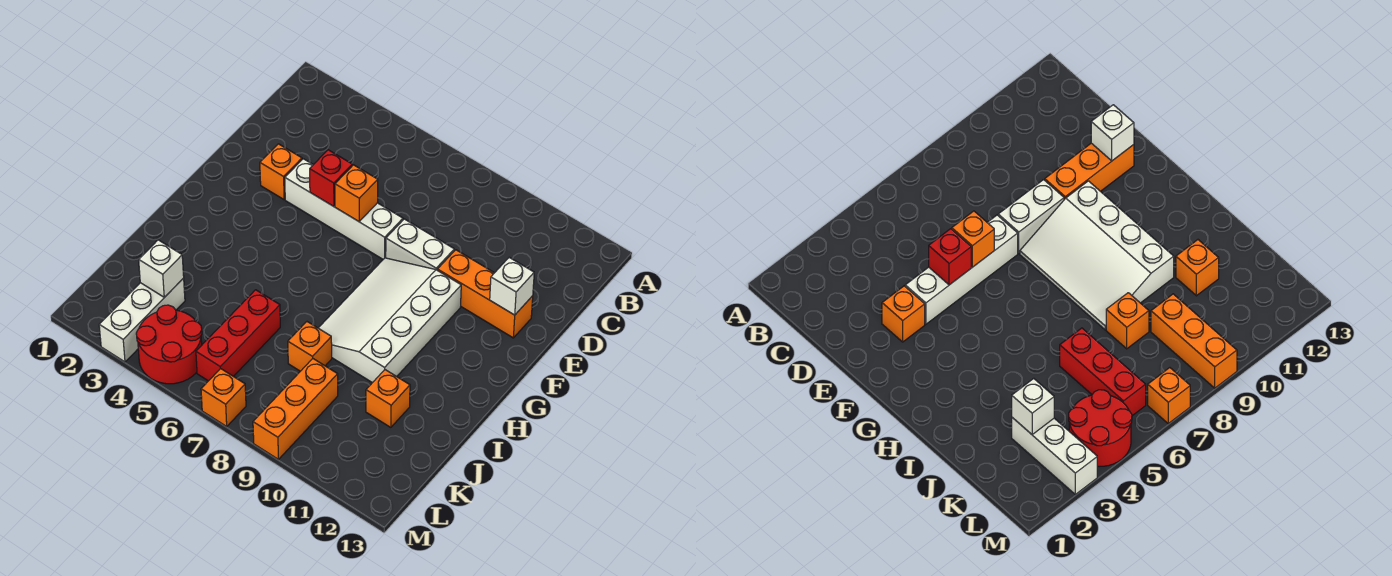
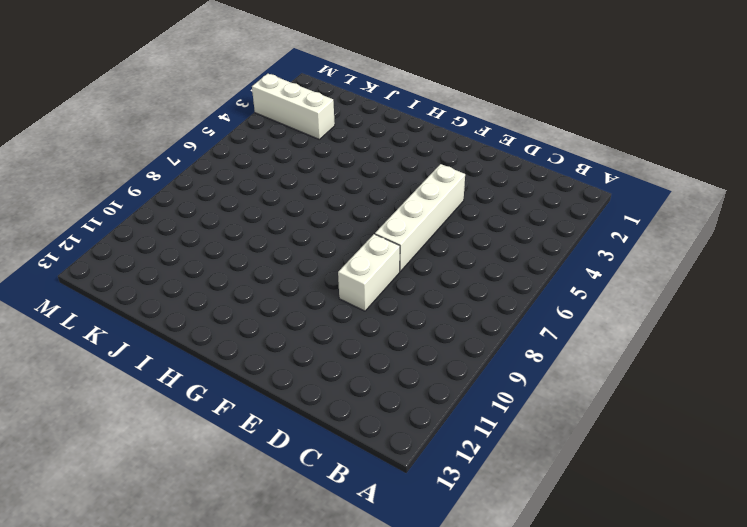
none -> orange 1x1 brick [260,144,302,199]
none -> orange 1x3 brick [437,250,533,338]
none -> white 3x4 slope [319,258,461,383]

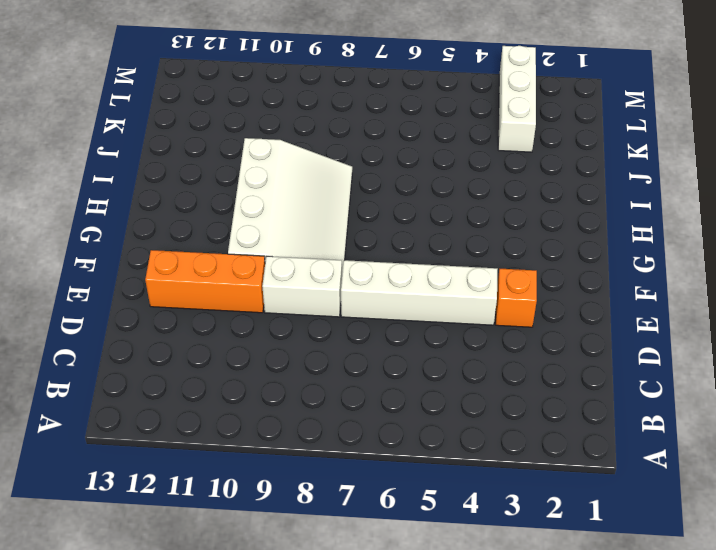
none -> red 1x3 brick [196,290,280,381]
none -> orange 1x1 brick [288,322,332,371]
none -> orange 1x1 brick [366,370,410,427]

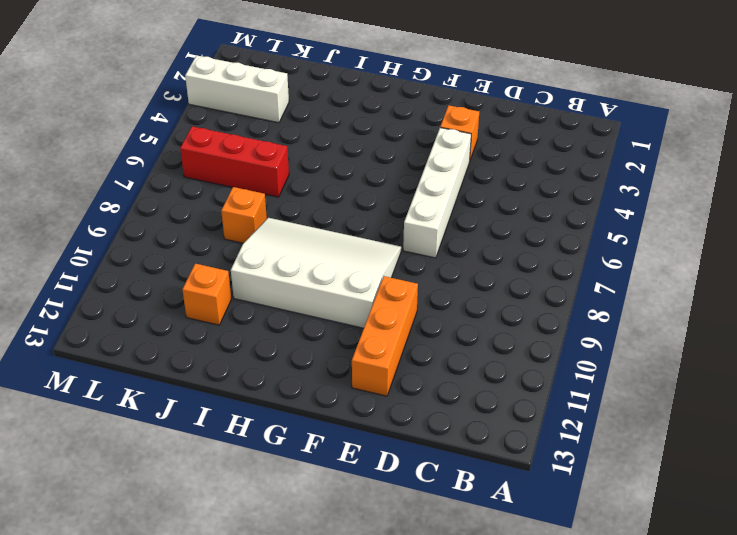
none -> white 1x2 brick [386,219,454,270]
none -> orange 1x3 brick [253,359,338,459]
none -> red 2x2 round brick [136,305,202,384]

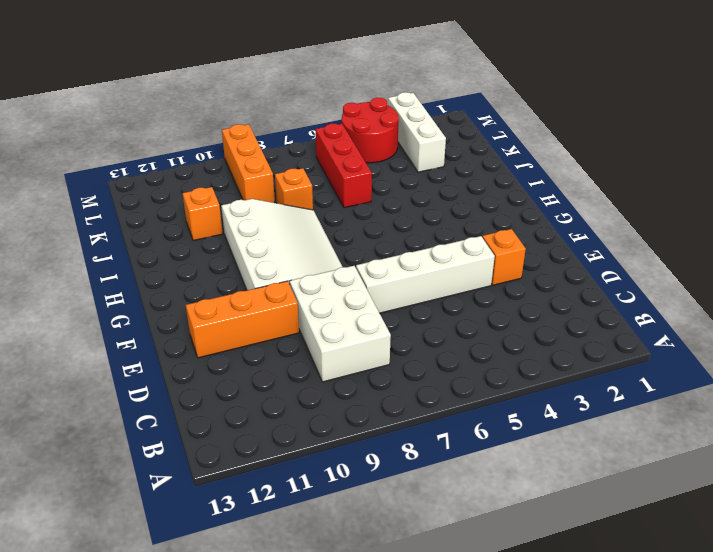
white 2x3 brick [290,266,391,382] -> white 1x2 brick [386,219,454,270]
none -> orange 1x1 brick [201,369,246,426]
none -> red 1x1 brick [310,150,352,206]
none -> orange 1x1 brick [335,165,378,221]

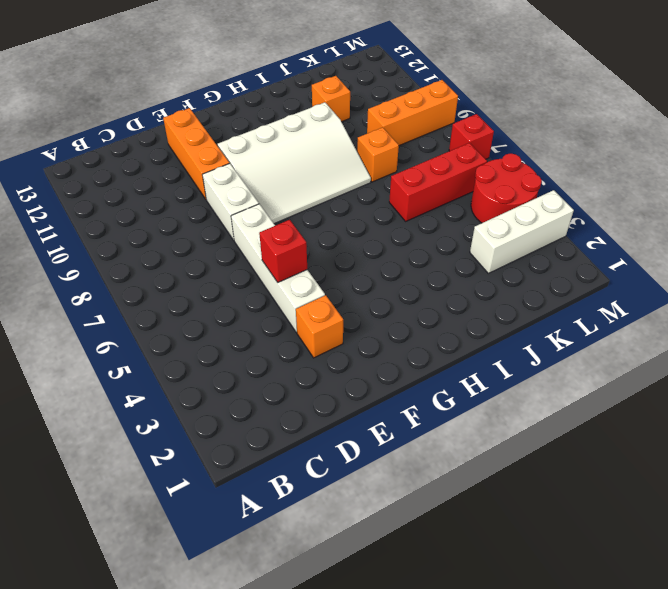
red 1x1 brick [449,114,494,159] -> orange 1x1 brick [201,369,246,426]
none -> orange 1x1 brick [335,165,378,221]
none -> white 1x1 brick [490,257,534,315]
none -> white 1x1 brick [139,240,184,297]

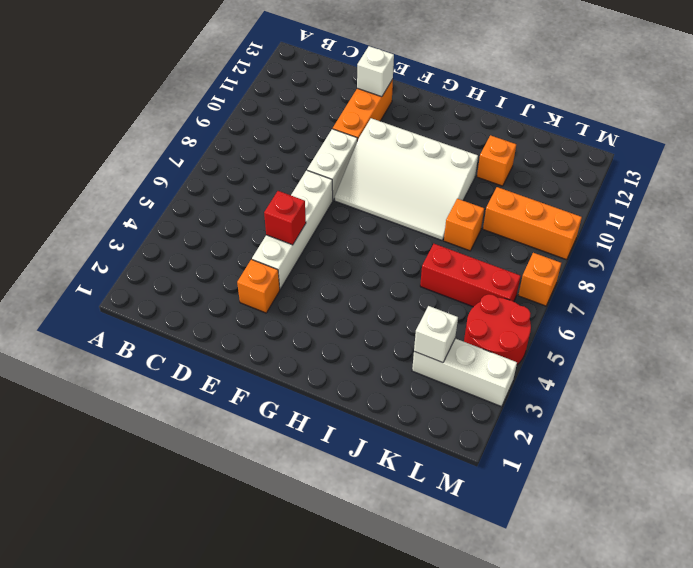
none -> orange 1x1 brick [335,165,378,221]

